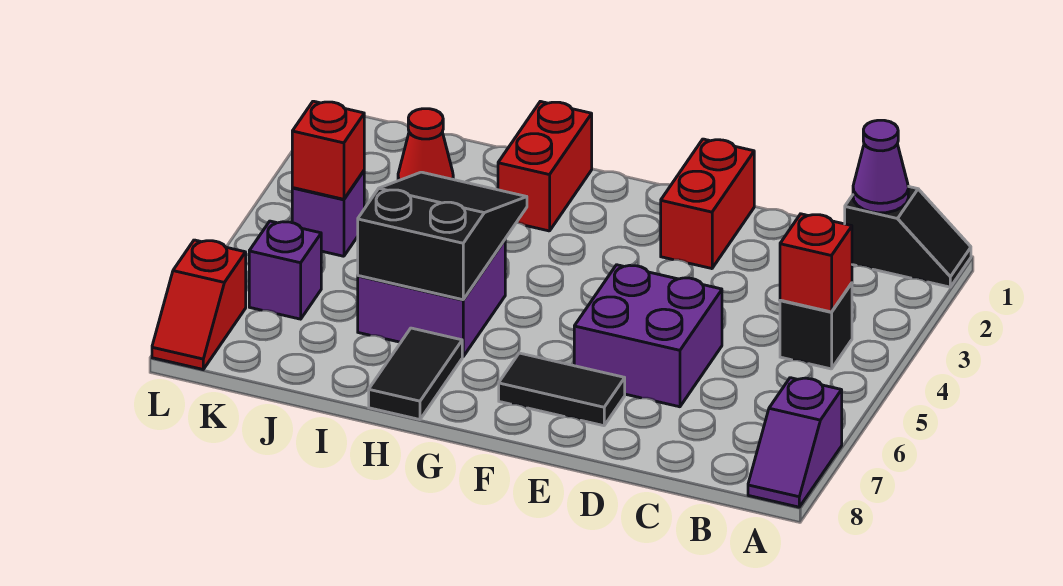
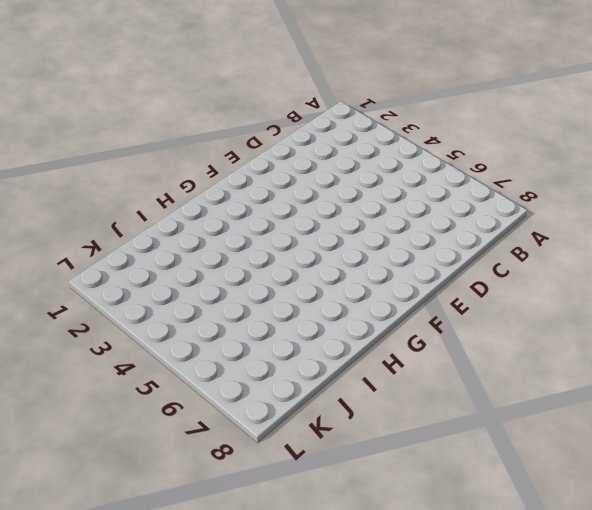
none -> black 1x2 slope [845,187,971,287]
none -> purple 1x2 slope [748,378,842,507]
none -> black 1x1 brick [780,283,852,369]

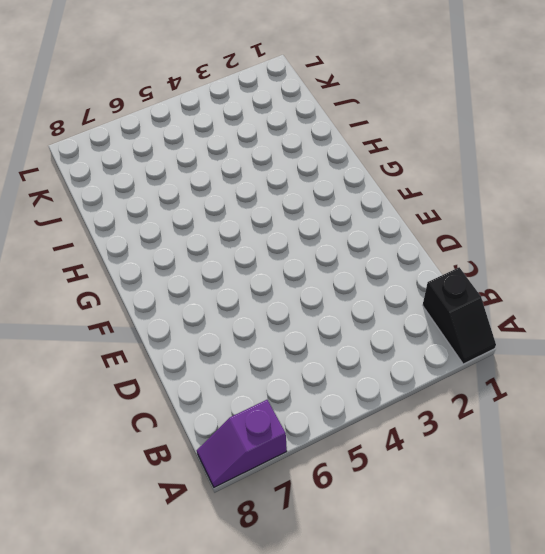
none -> black 1x1 brick [780,283,852,369]
none -> purple 2x2 brick [574,265,722,407]
none -> red 1x2 brick [661,139,754,269]

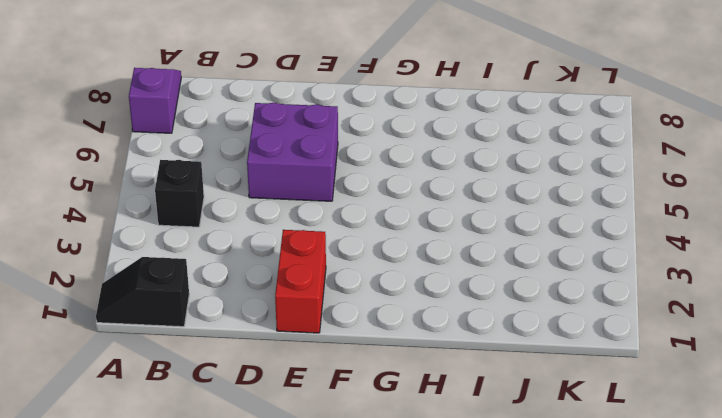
none -> black 1x2 tile [499,353,625,426]
none -> red 1x2 brick [498,101,592,231]
none -> purple 2x2 brick [358,240,505,357]

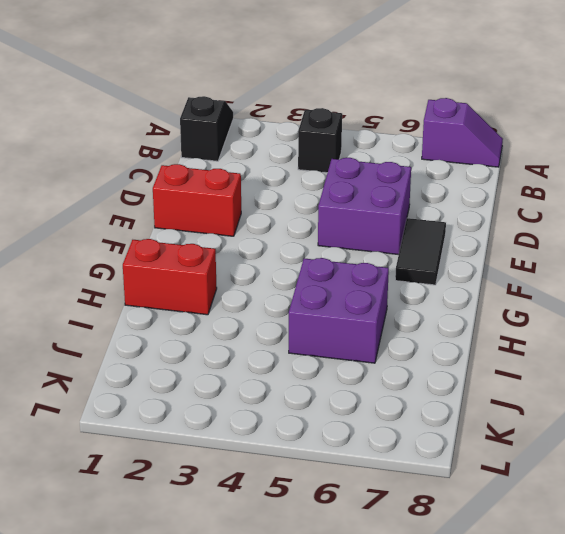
none -> black 1x2 tile [369,328,462,420]
none -> red 1x1 cone [398,109,453,181]
none -> purple 1x1 brick [292,171,364,256]

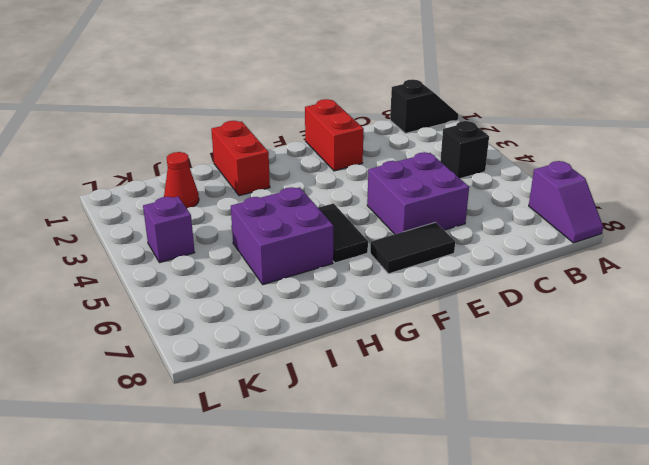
black 1x2 tile [318,203,368,263] -> black 1x2 tile moved to [369,328,462,420]
none -> purple 1x1 brick [249,221,321,319]
none -> red 1x2 slope [152,240,246,369]
none -> purple 1x1 cone [853,120,908,213]

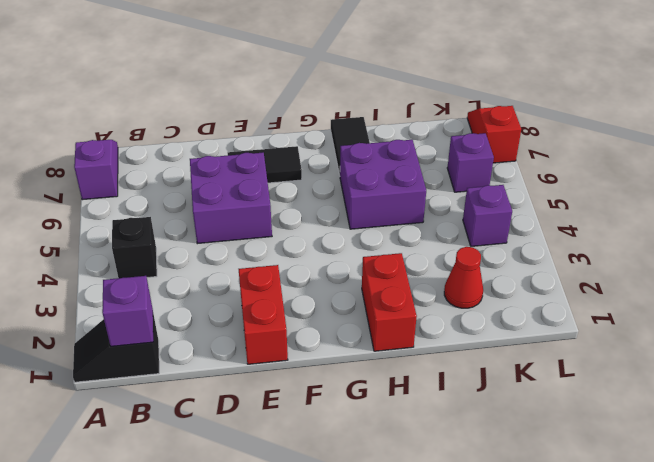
purple 1x1 brick [102,276,153,346] -> purple 1x1 cone [853,120,908,213]
none -> red 1x1 brick [780,214,852,312]
none -> black 2x3 slope [358,172,527,300]
none -> red 1x1 brick [292,101,364,199]

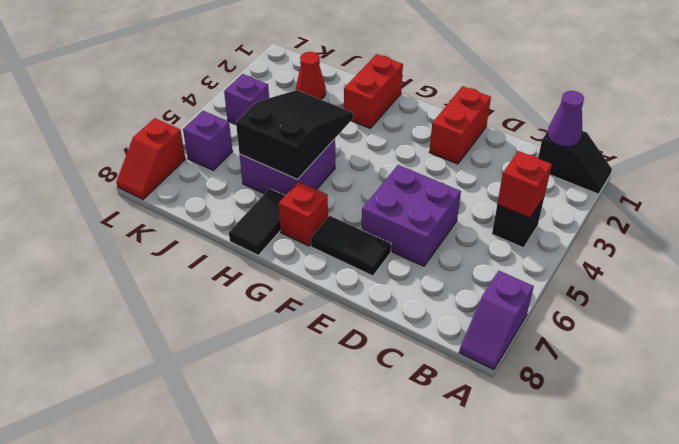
red 1x1 brick [279,182,328,246] -> red 1x1 brick moved to [292,101,364,199]

